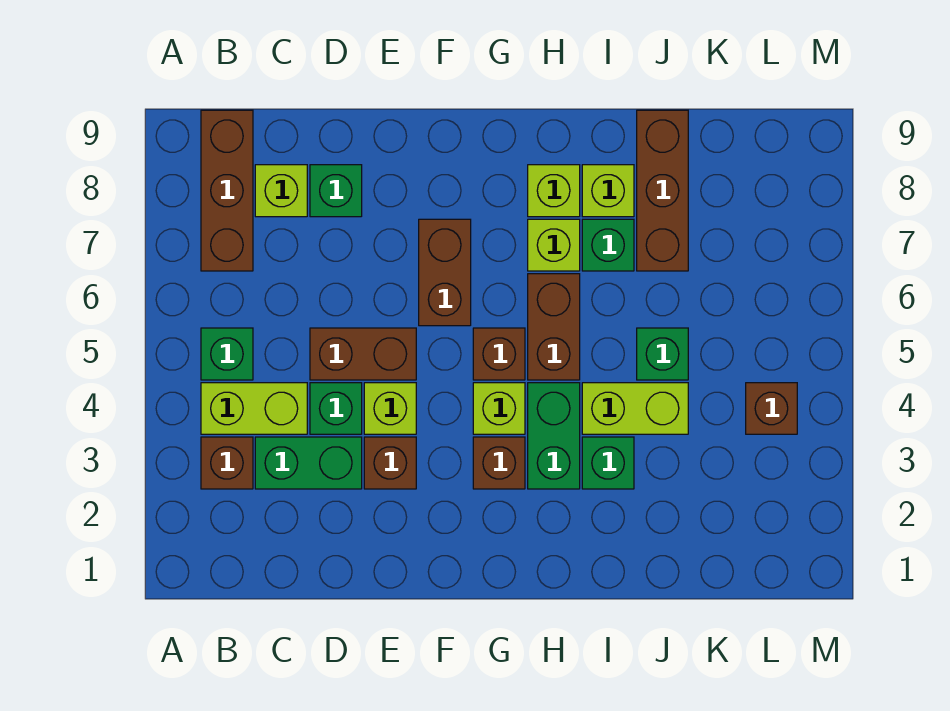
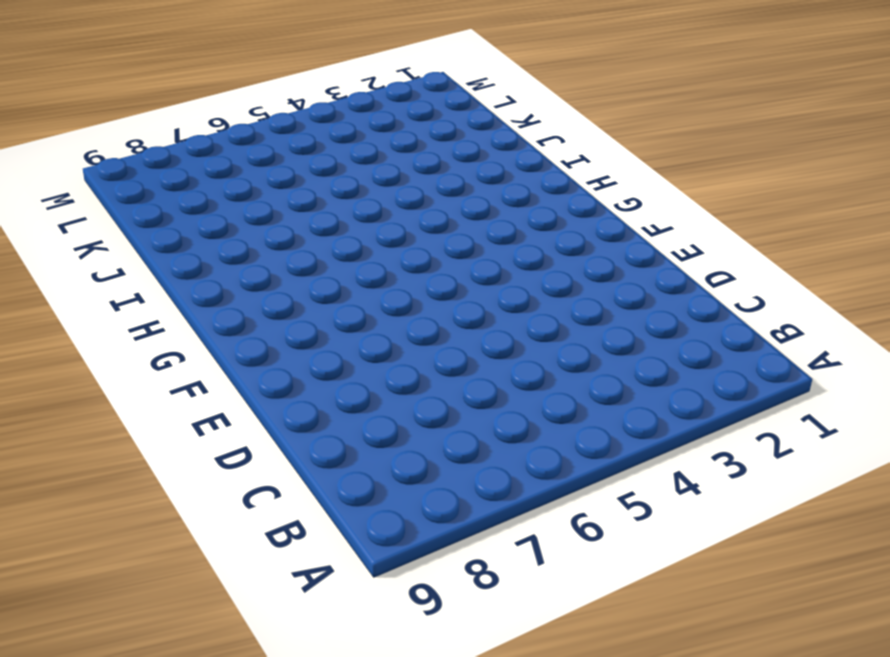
none -> brown 1x1 brick [201,437,253,489]
none -> lime 1x2 brick [201,383,307,434]
none -> green 1x1 brick [201,328,253,380]

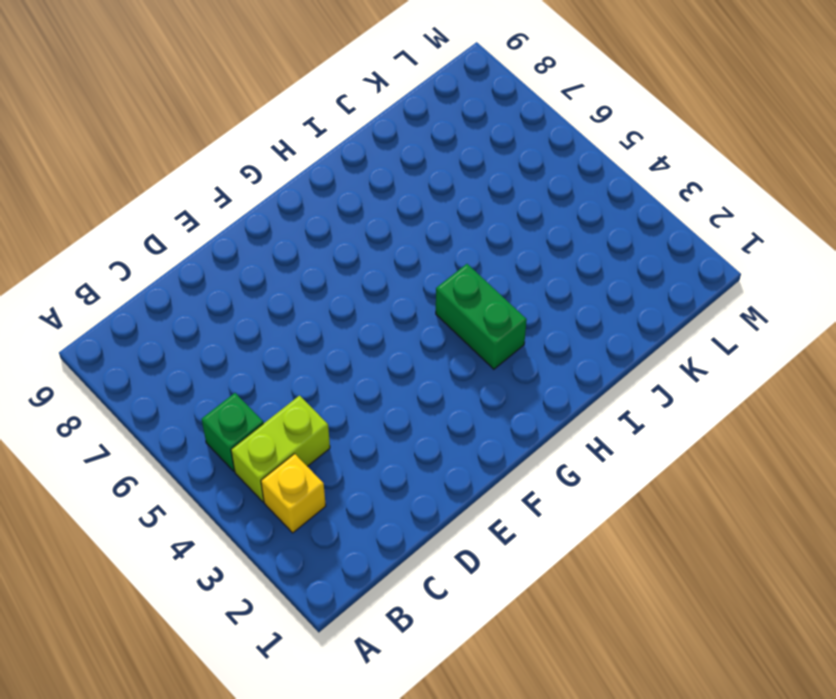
yellow 1x1 brick [261,454,326,533] -> brown 1x1 brick [201,437,253,489]
none -> brown 1x3 brick [201,110,253,271]
none -> green 1x2 brick [255,437,362,489]
none -> lime 1x1 brick [255,165,307,217]

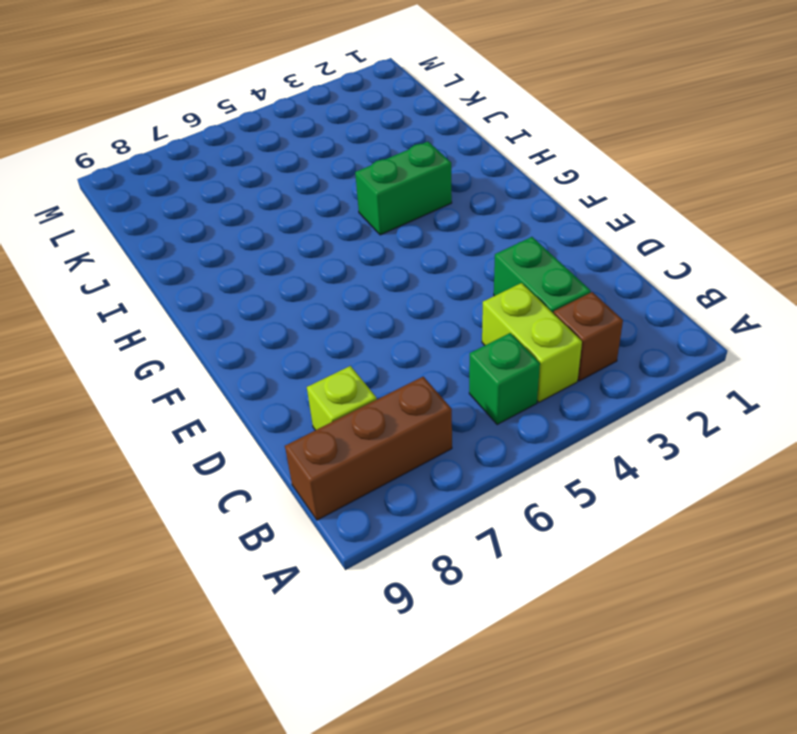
none -> green 1x1 brick [310,383,362,434]
none -> brown 1x2 brick [310,328,416,380]
none -> green 1x1 brick [310,165,362,217]

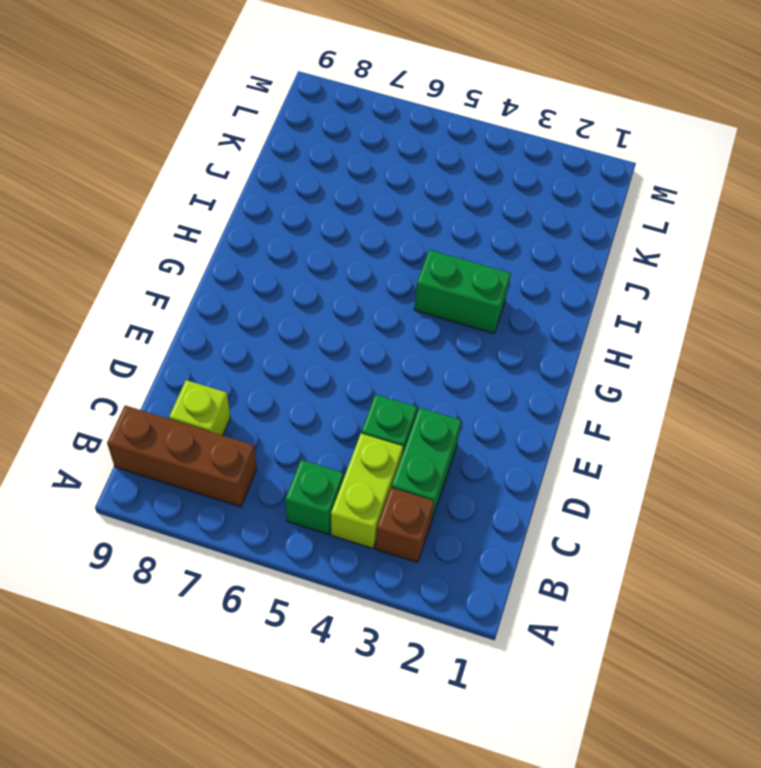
none -> brown 1x2 brick [310,328,416,380]
none -> green 1x1 brick [310,165,362,217]
none -> brown 1x1 brick [364,437,416,489]

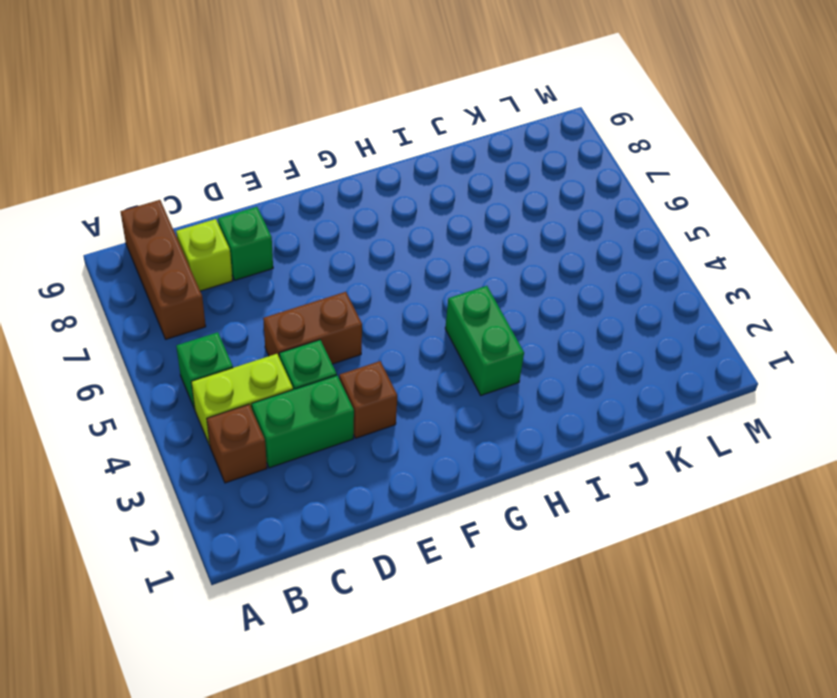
none -> lime 1x1 brick [364,383,416,434]
none -> brown 1x2 brick [419,219,471,326]
none -> brown 1x1 brick [473,437,525,489]

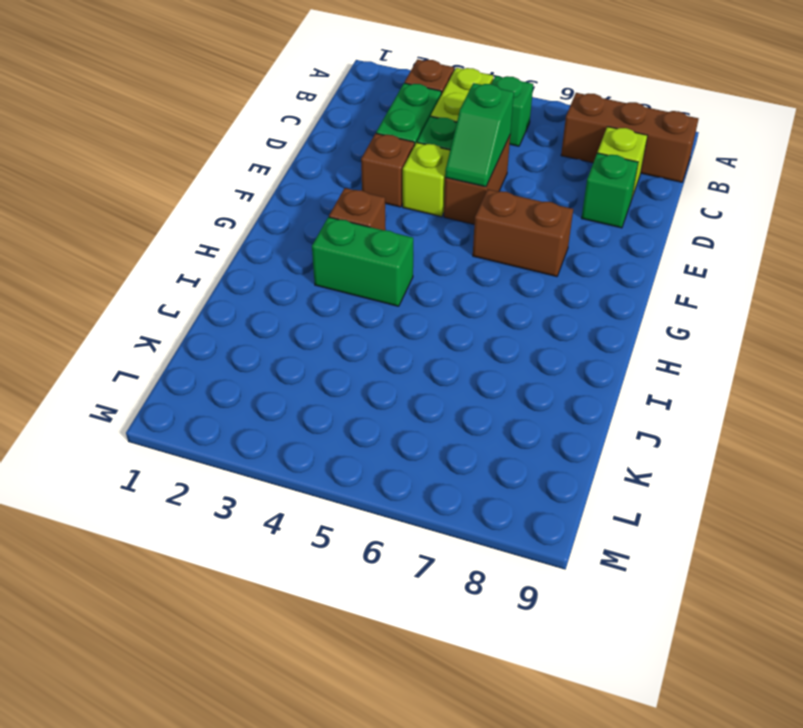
green 1x2 slope [445,83,514,187] -> none
none -> lime 1x1 brick [473,383,525,434]
none -> brown 1x1 brick [473,328,525,380]
none -> brown 1x2 brick [528,274,580,380]

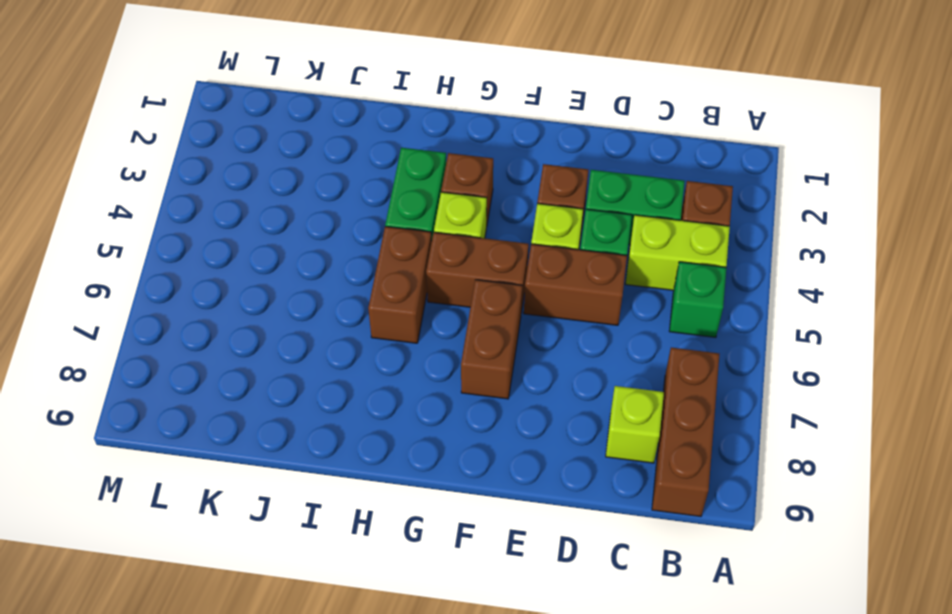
brown 1x2 brick [426,232,529,313] -> brown 1x1 brick [473,328,525,380]
none -> green 1x1 brick [310,165,362,217]
none -> lime 1x1 brick [528,219,580,271]
none -> lime 1x1 brick [528,165,580,217]

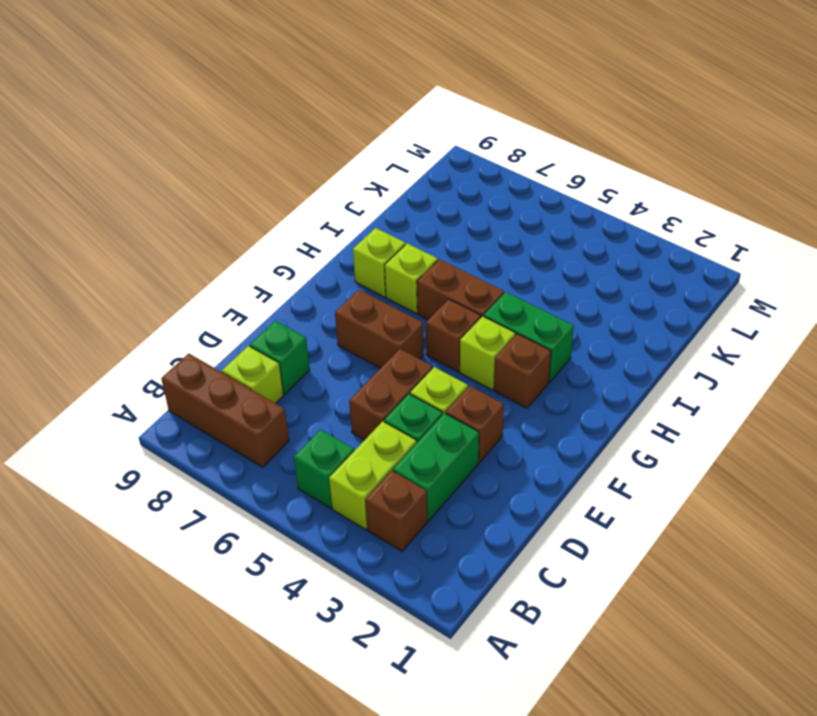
none -> green 1x1 brick [582,437,634,489]
none -> lime 1x2 brick [582,383,688,434]
none -> green 1x1 brick [582,219,634,271]

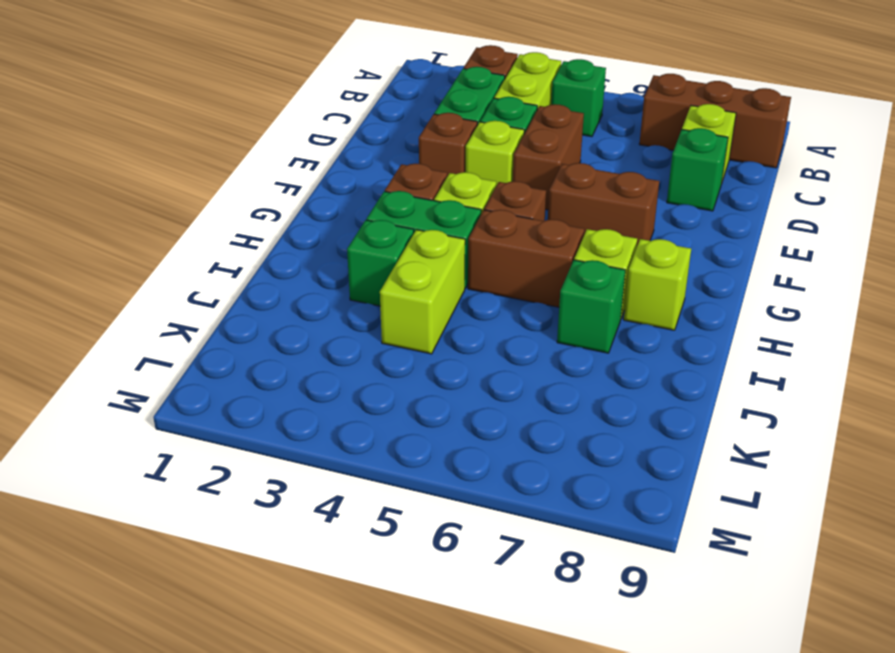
none -> lime 1x1 brick [582,165,634,217]
none -> green 1x1 brick [637,328,688,380]
none -> brown 1x3 brick [637,110,688,271]

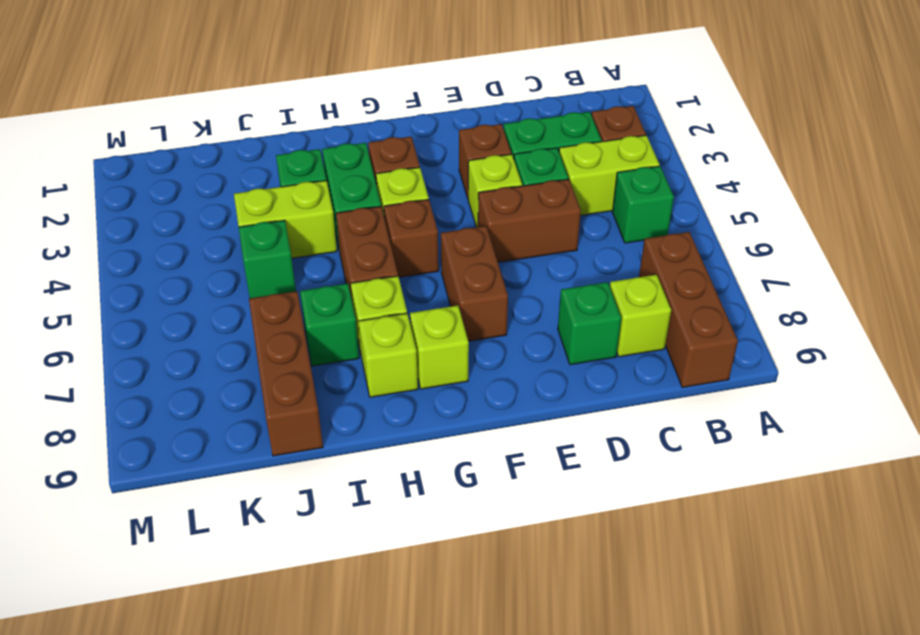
lime 1x1 brick [410,305,469,389] -> lime 1x1 brick moved to [582,165,634,217]
none -> brown 1x1 brick [746,383,797,434]

